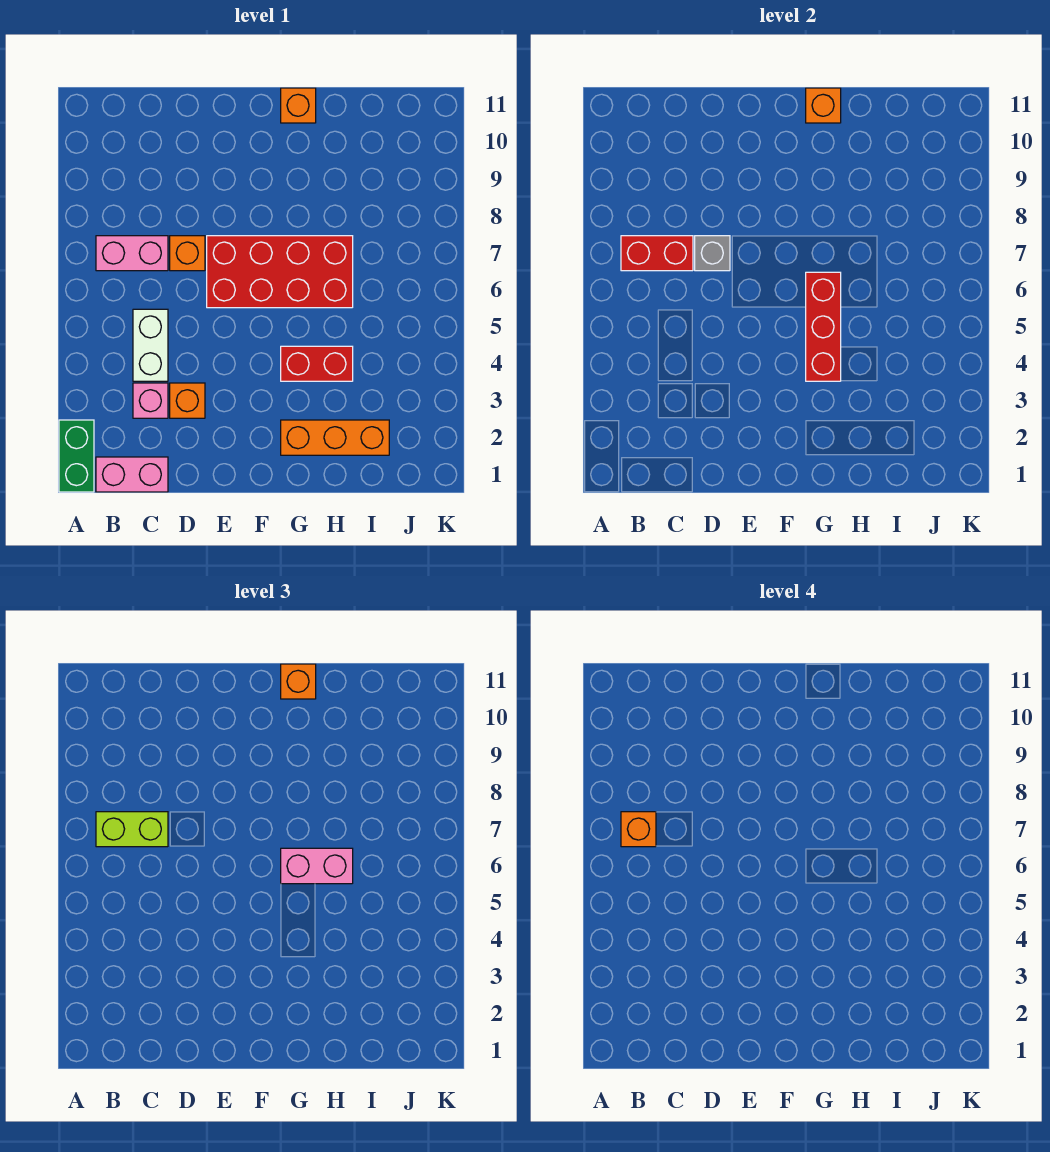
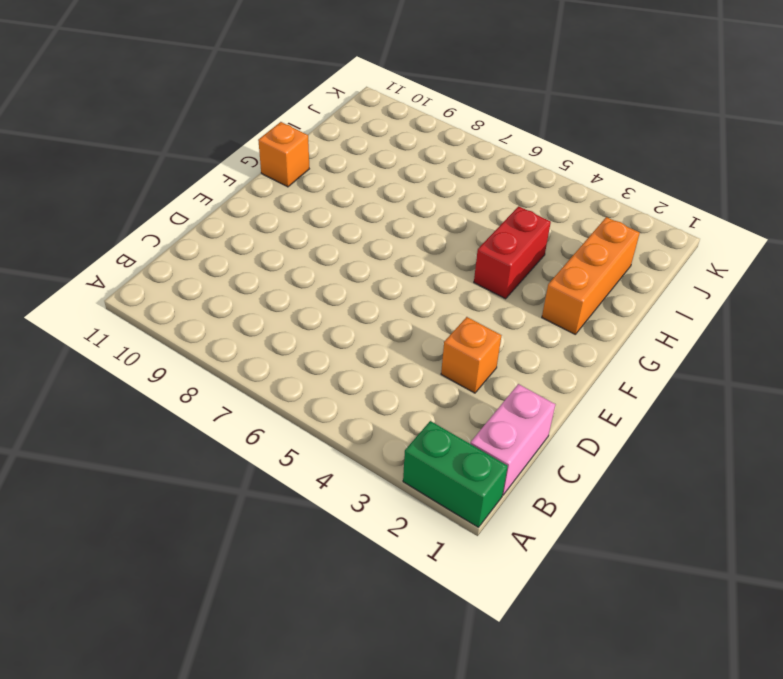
none -> pink 1x2 brick [96,236,168,271]
none -> pink 1x1 brick [133,383,168,418]
none -> white 1x2 brick [133,309,168,381]

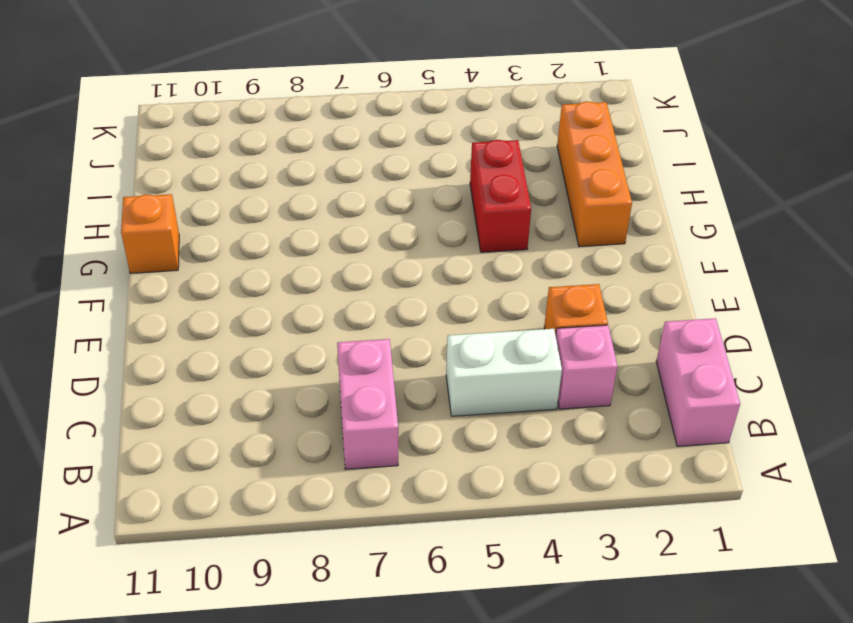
none -> green 1x2 brick [59,420,94,492]
none -> orange 1x1 brick [170,236,205,271]
none -> red 2x4 brick [207,236,353,308]

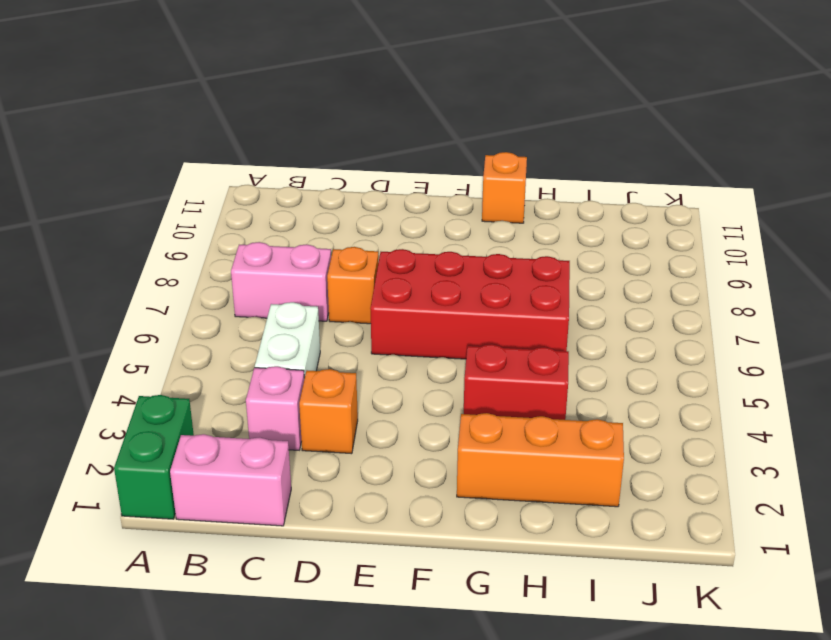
none -> red 1x2 brick [621,236,693,271]
none -> grey 1x1 brick [695,236,730,271]
none -> red 1x3 brick [806,272,841,381]

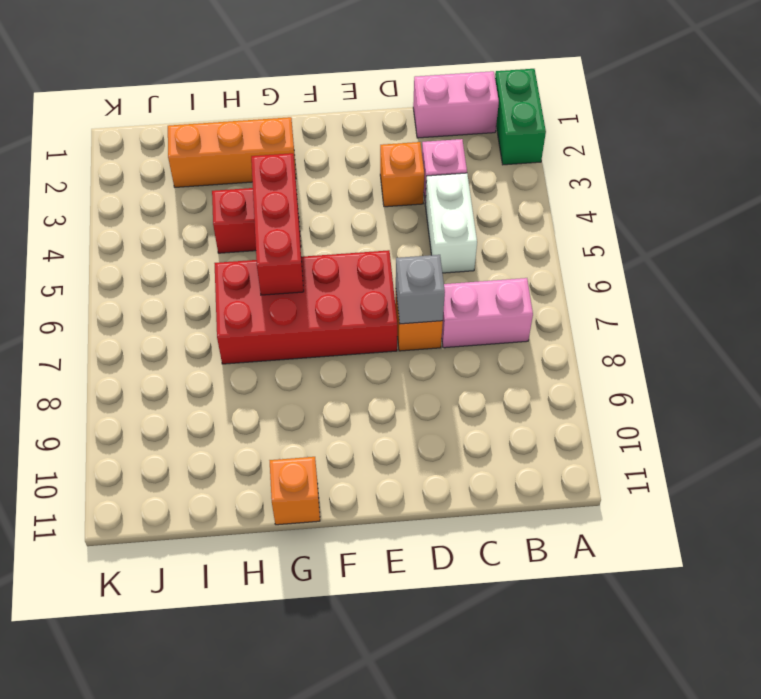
none -> red 1x2 brick [621,236,693,271]
none -> orange 1x1 brick [806,88,841,123]
none -> lime 1x2 brick [96,812,168,847]

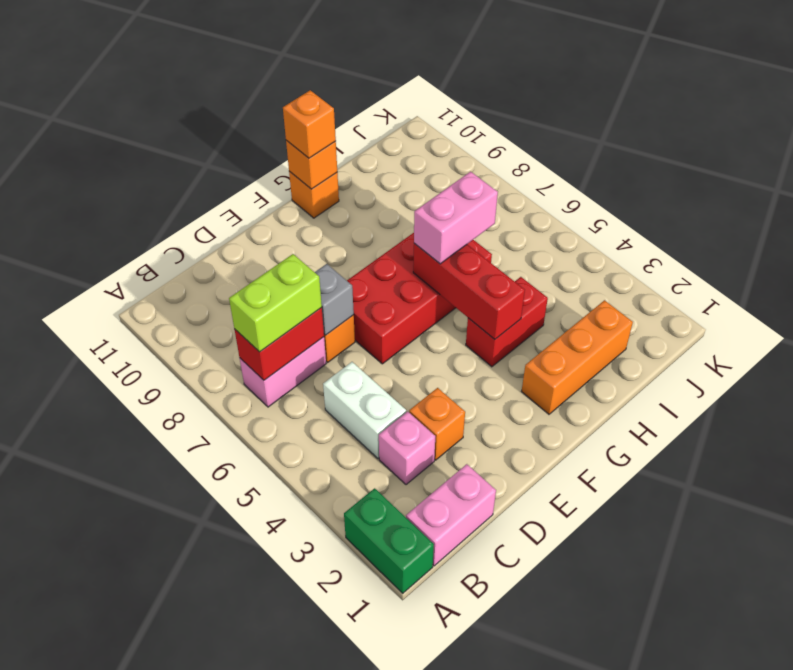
none -> orange 1x1 brick [621,812,656,847]

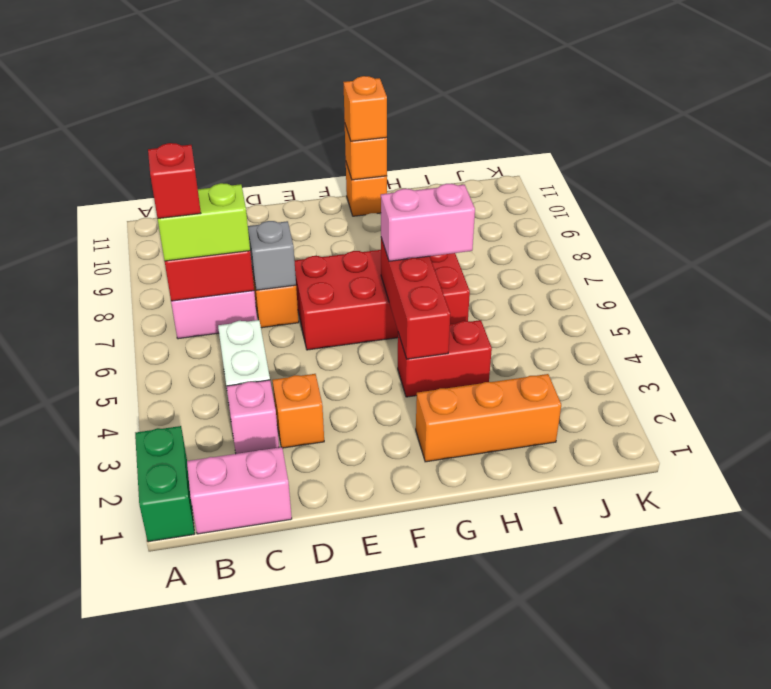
red 1x1 brick [148,143,201,219] -> orange 1x1 brick [621,812,656,847]

